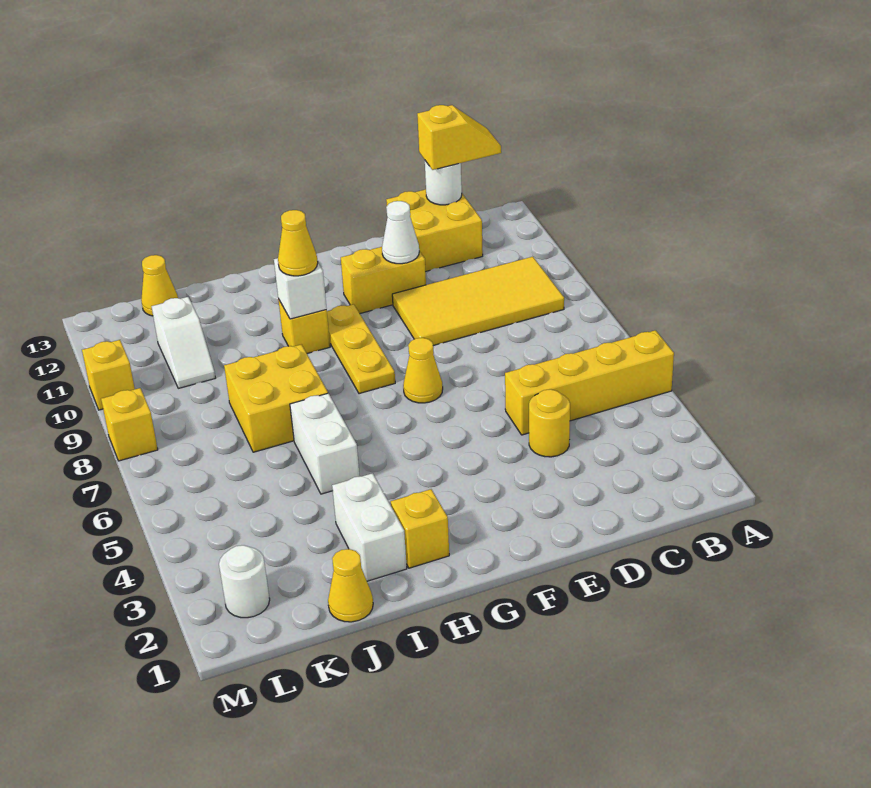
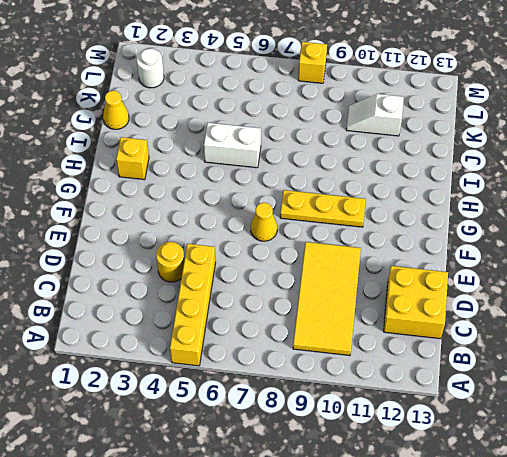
none -> yellow 1x2 brick [341,247,426,313]
none -> yellow 1x1 brick [278,299,330,354]
none -> white 1x2 brick [332,473,407,581]

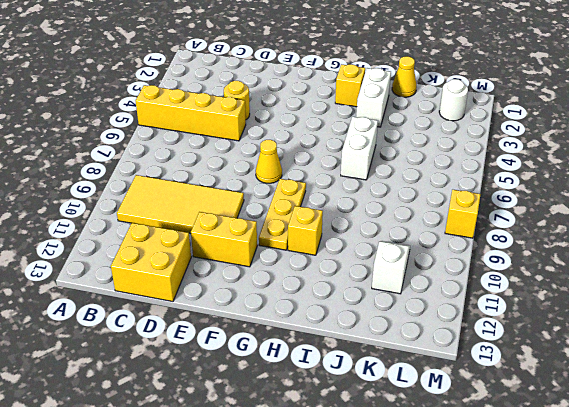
none -> yellow 2x2 brick [224,344,328,452]
none -> yellow 1x1 cone [141,255,178,316]
none -> yellow 1x1 brick [82,340,135,410]

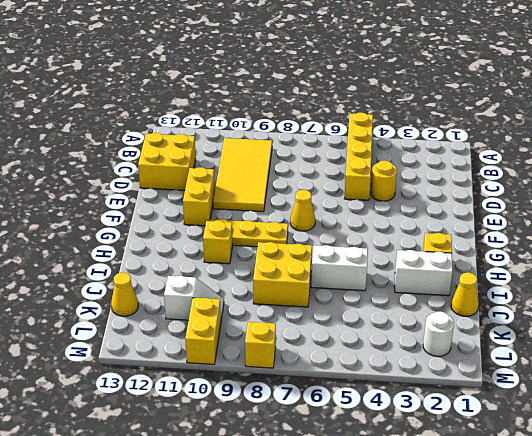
yellow 1x2 brick [185,298,221,364] -> yellow 1x1 brick [82,340,135,410]
none -> white 1x1 round brick [425,161,462,205]
none -> white 1x1 cone [382,201,419,264]
none -> white 1x1 brick [274,258,327,319]

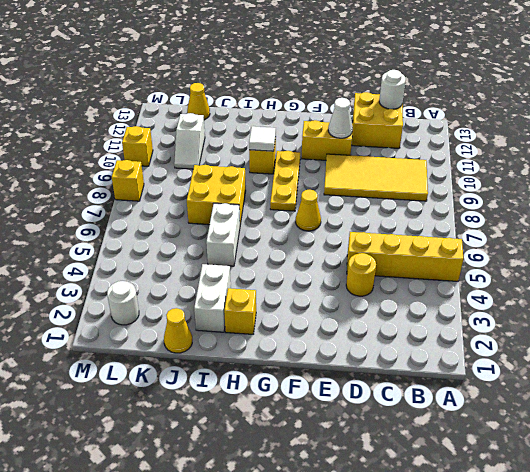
white 1x1 tile [249,126,276,151] -> white 1x1 brick [274,258,327,319]
none -> yellow 1x2 slope [417,105,501,170]
none -> yellow 1x1 cone [278,210,318,276]

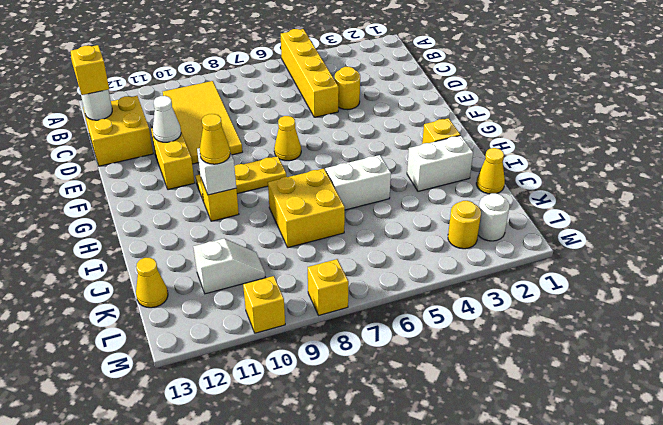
yellow 1x1 round brick [448,201,481,249] -> none

